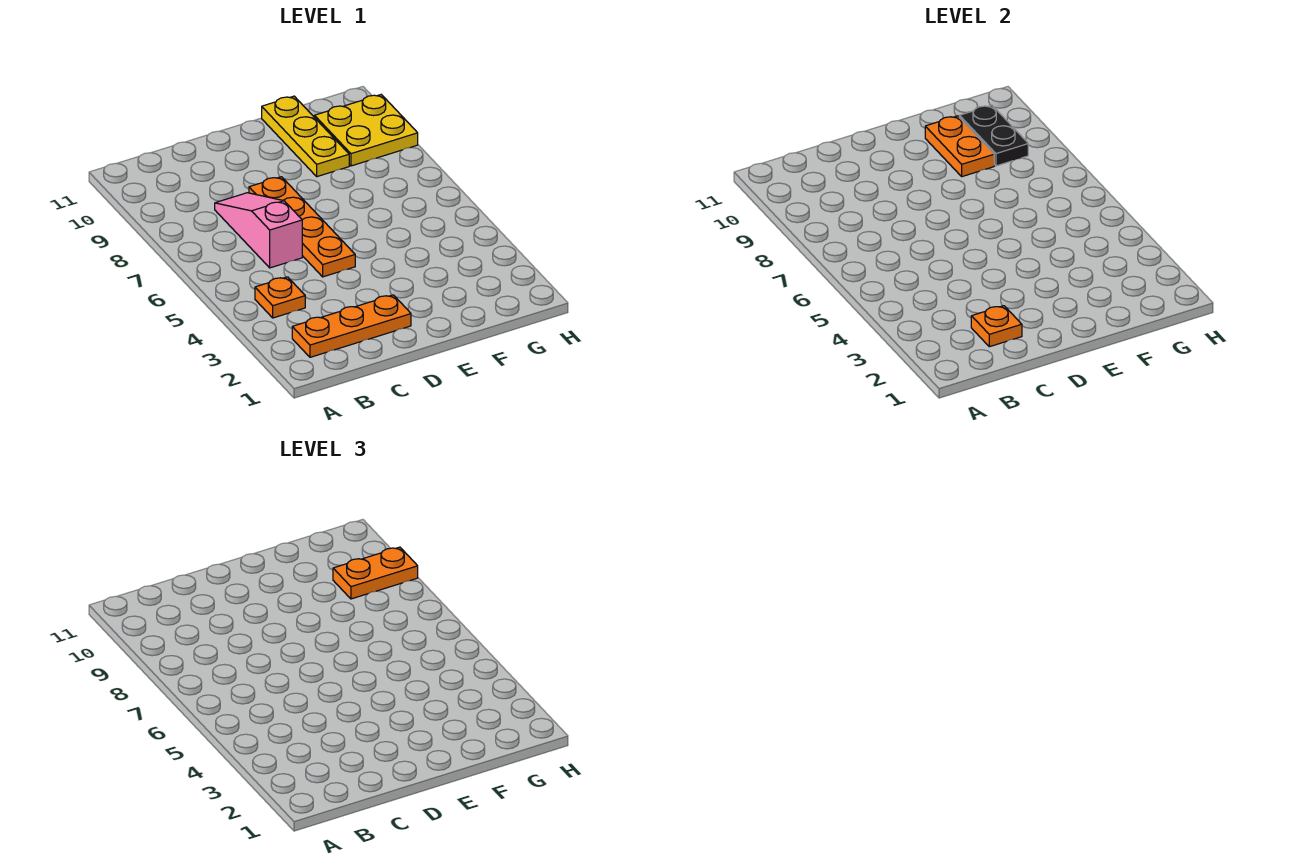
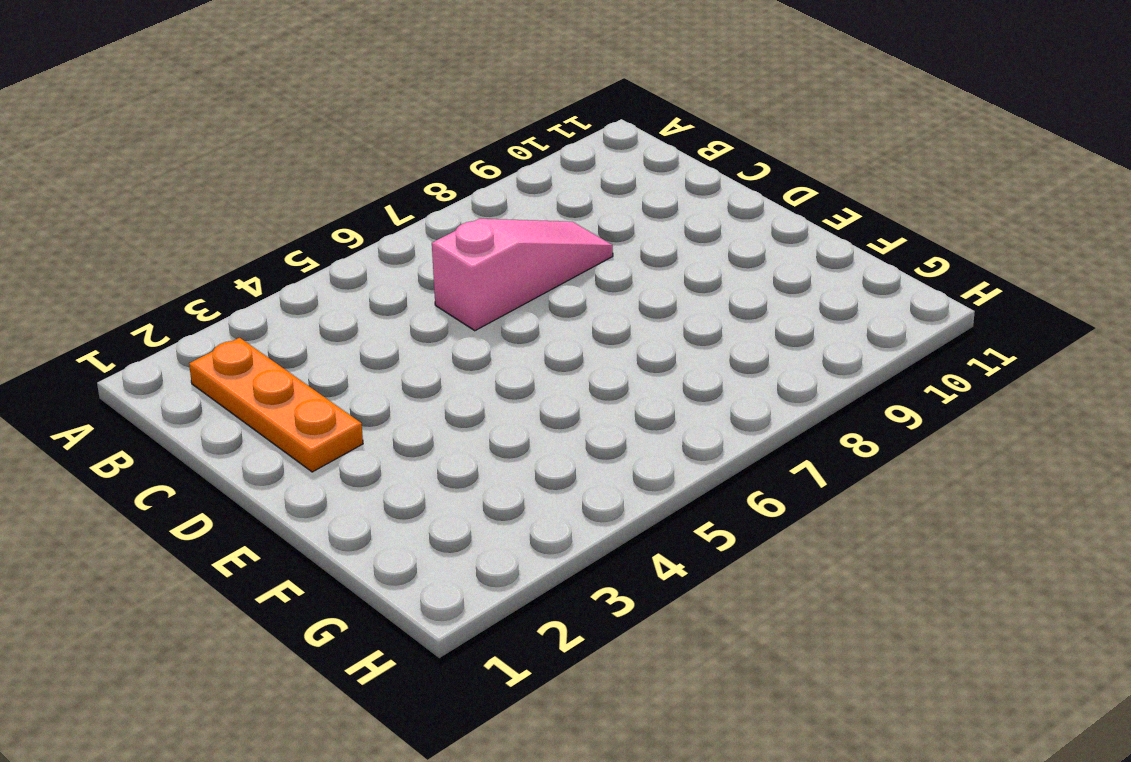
none -> orange 1x1 plate [255,277,305,318]
none -> orange 1x4 plate [249,177,355,277]

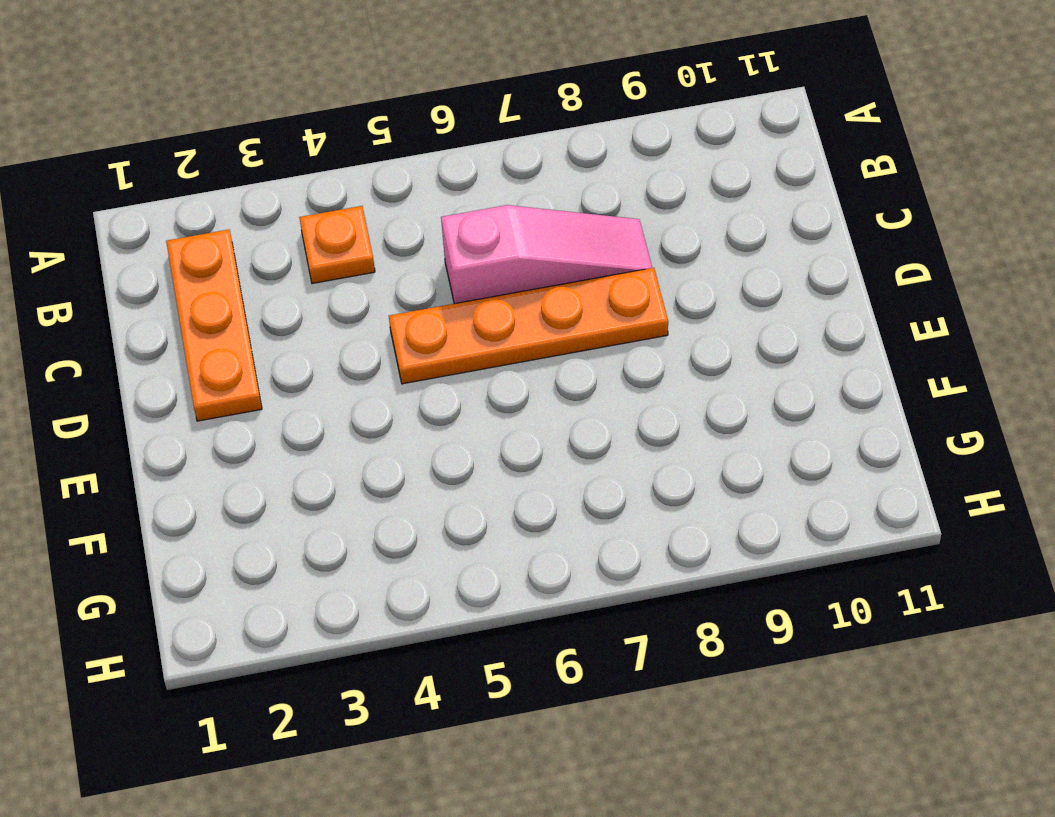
none -> yellow 1x3 plate [262,96,349,177]
none -> yellow 2x2 plate [314,95,418,166]

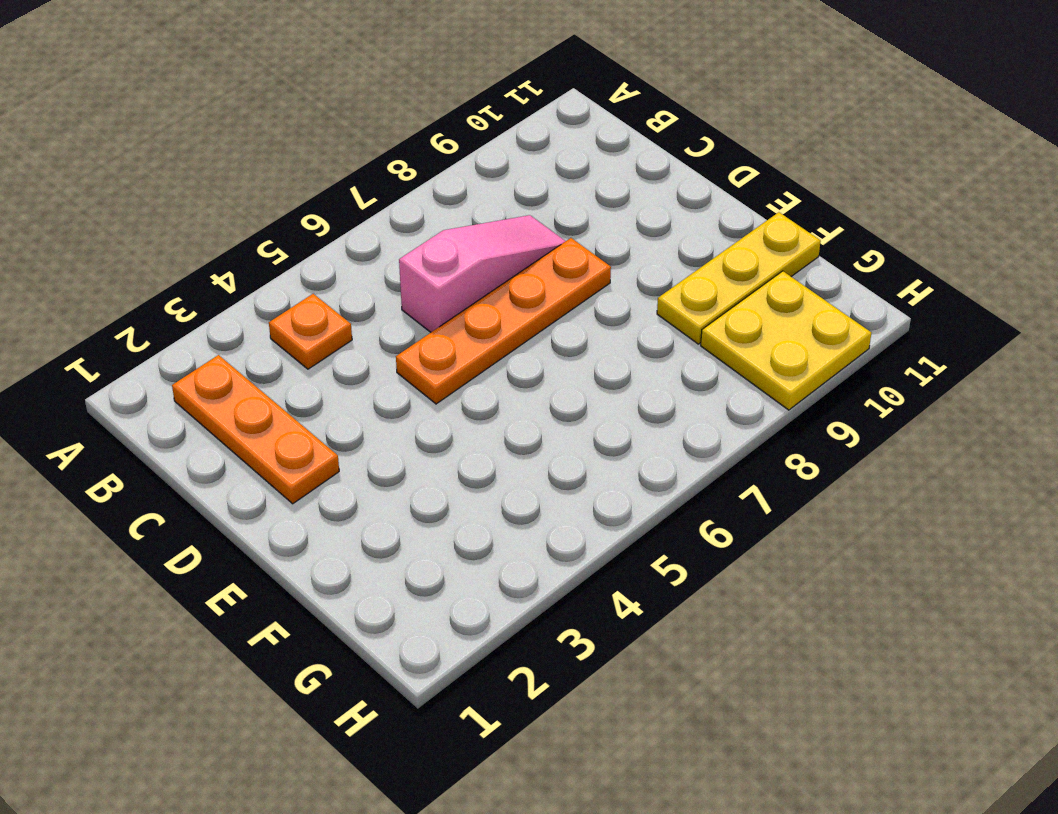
none -> orange 1x1 plate [971,306,1022,347]
none -> orange 1x2 plate [925,116,994,177]

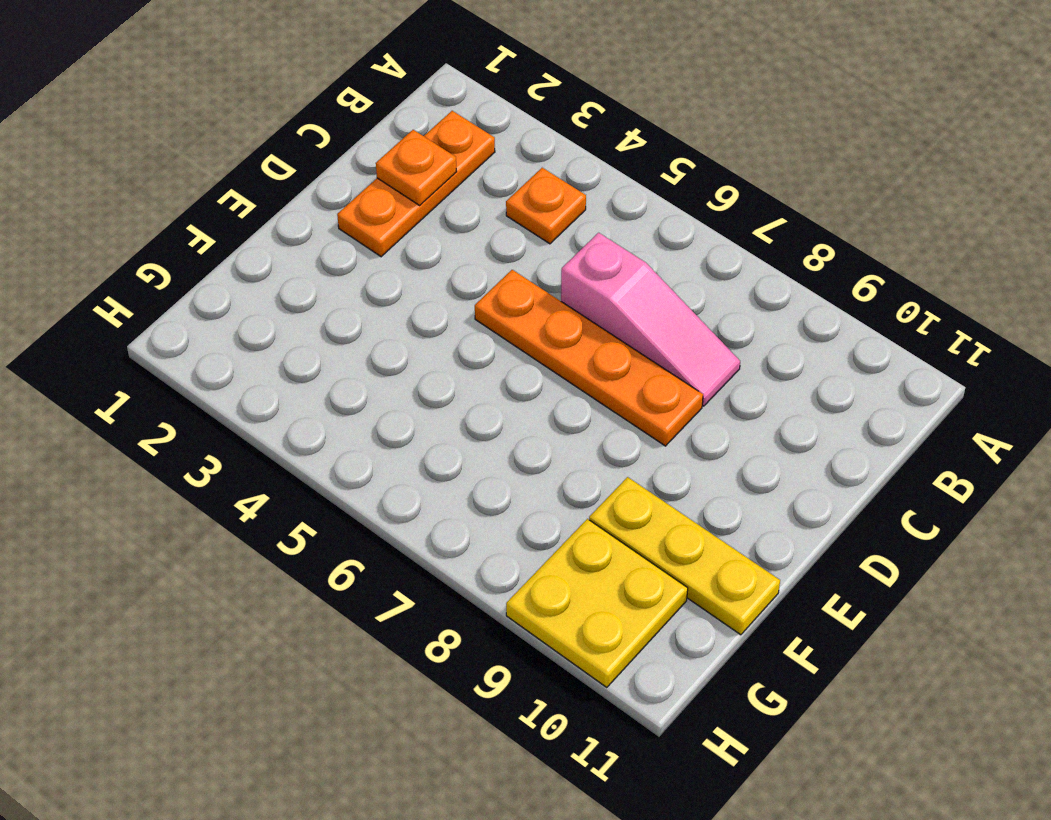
none -> orange 1x2 plate [925,116,994,177]
none -> black 1x2 plate [959,105,1028,166]

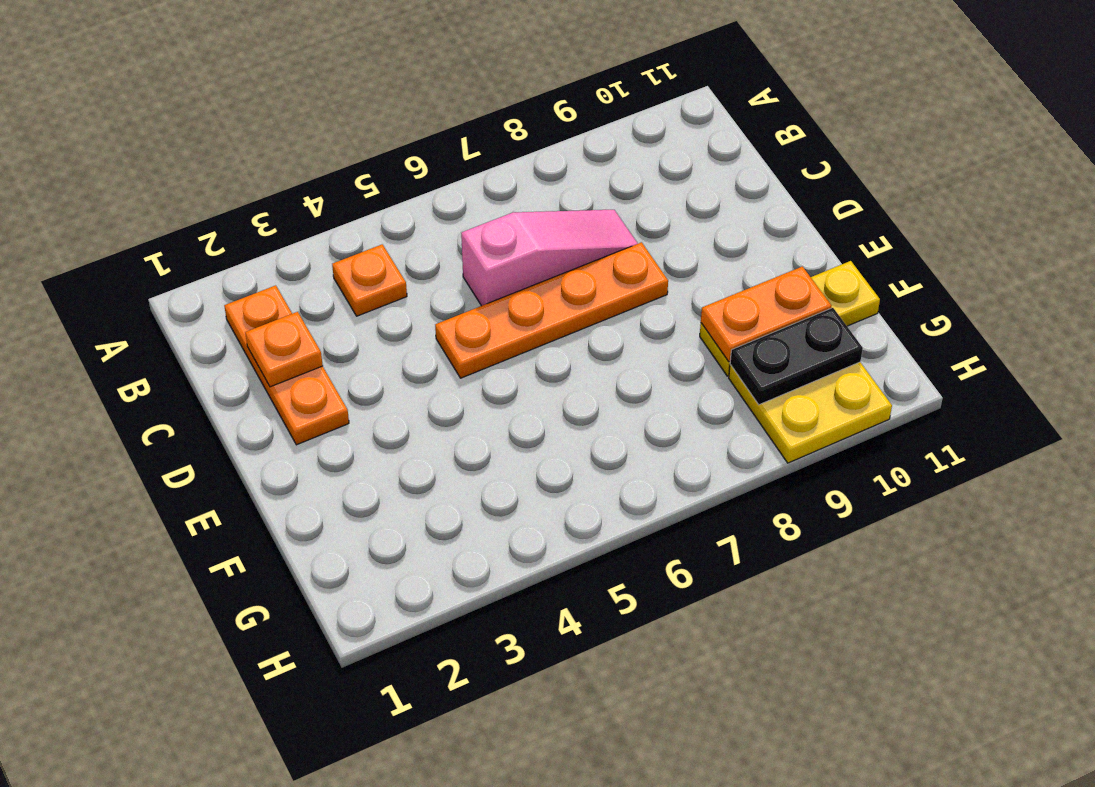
none -> orange 1x2 plate [333,547,418,599]

